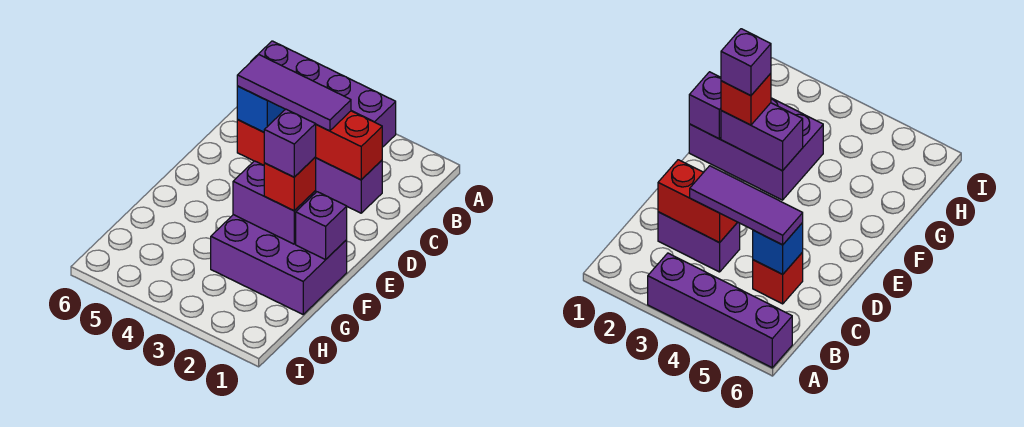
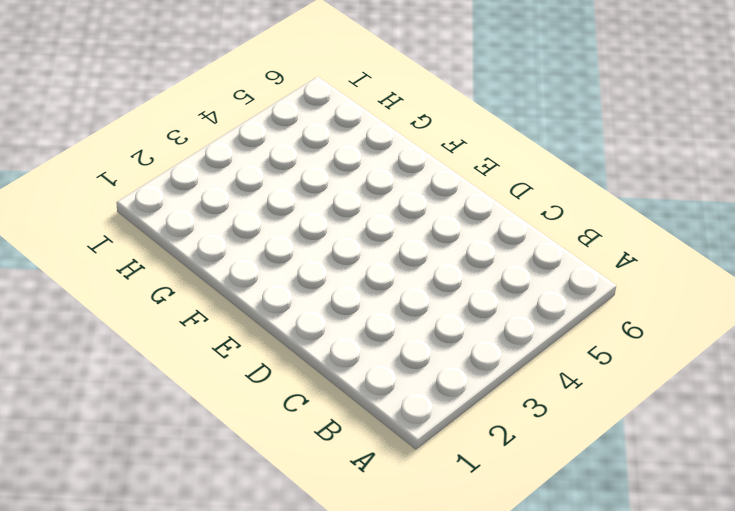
none -> purple 1x4 brick [254,41,396,147]
none -> purple 1x2 brick [315,158,382,213]

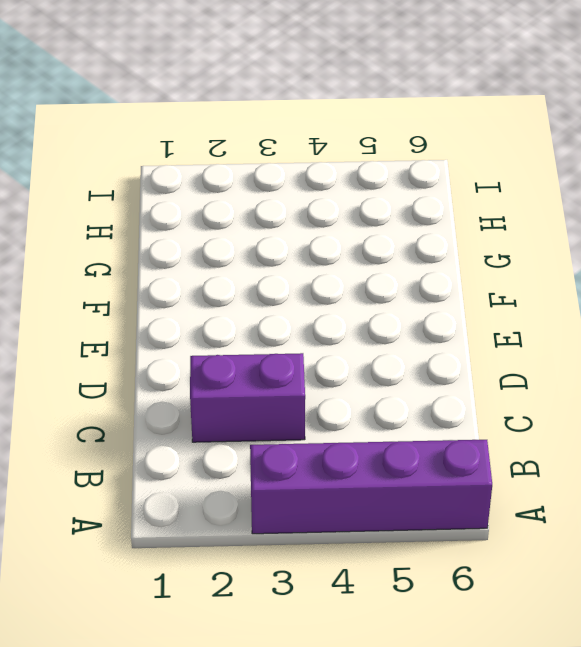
none -> red 1x1 brick [237,120,264,165]
none -> purple 2x3 brick [211,215,347,314]

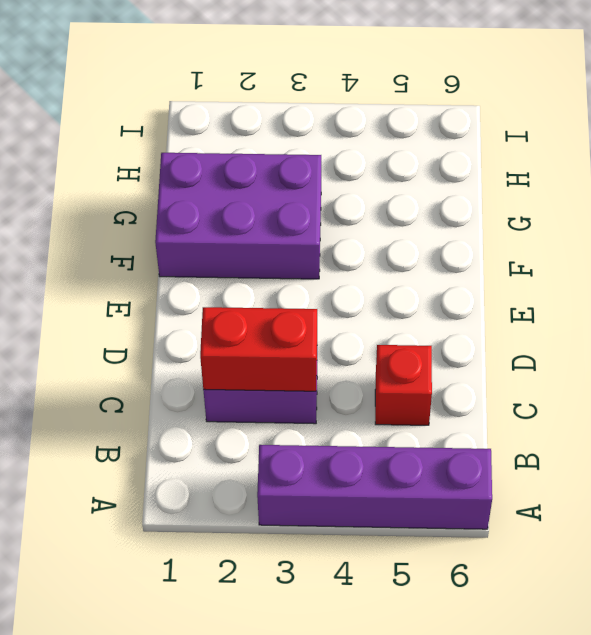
none -> blue 1x1 brick [237,86,285,132]
none -> purple 1x1 brick [296,192,347,260]

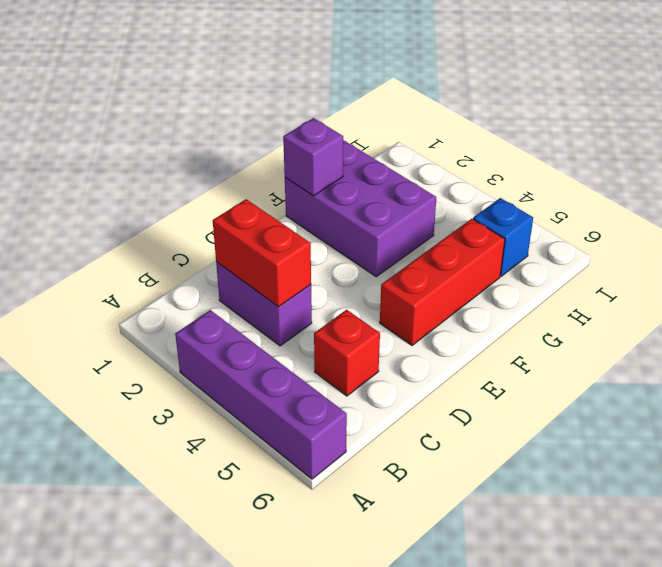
red 1x3 brick [380,219,505,345] -> none
blue 1x1 brick [473,198,533,276] -> blue 1x1 brick moved to [237,86,285,132]
none -> purple 1x2 brick [233,161,316,244]
none -> purple 1x3 tile [237,55,351,131]

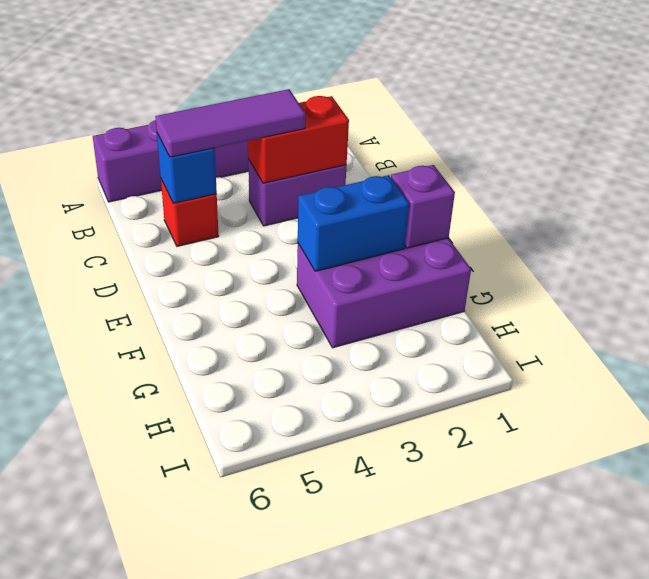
blue 1x2 brick [298,175,409,271] -> purple 1x2 brick [233,161,316,244]
none -> red 1x1 brick [264,157,316,211]
none -> purple 1x1 brick [264,109,316,177]

